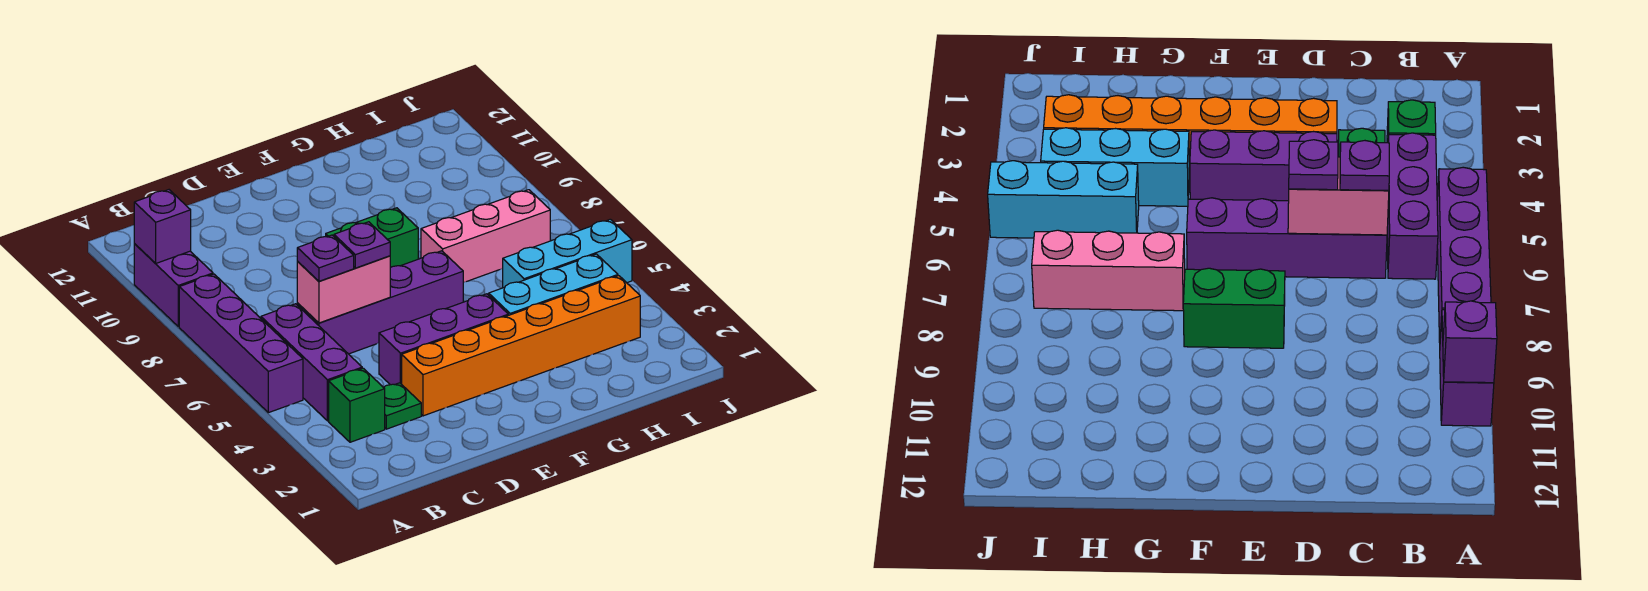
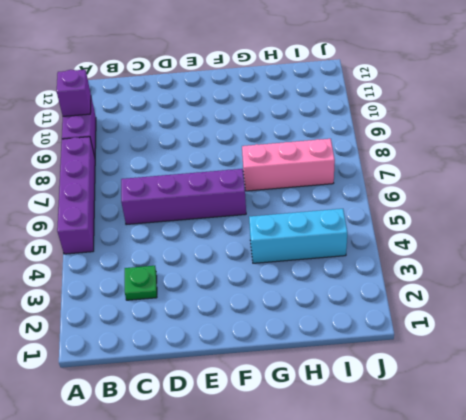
none -> green 1x1 brick [329,368,385,442]
none -> purple 1x3 brick [261,304,362,421]
none -> orange 1x6 brick [402,276,640,416]

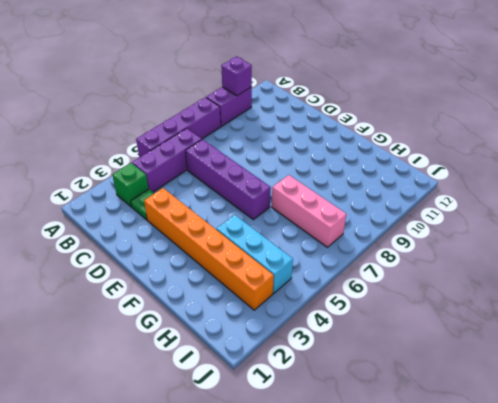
none -> purple 1x3 brick [379,294,508,385]
none -> green 1x2 brick [326,208,418,268]
none -> cyan 1x3 brick [503,219,632,288]

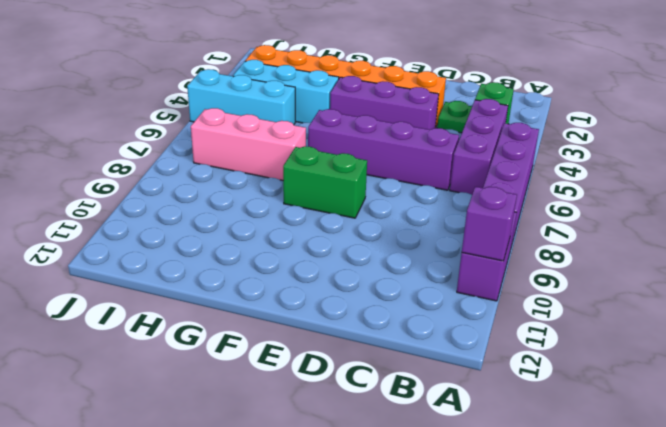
none -> pink 1x2 brick [297,256,390,323]
none -> purple 1x1 plate [297,235,354,281]
none -> purple 1x1 plate [334,222,390,268]

